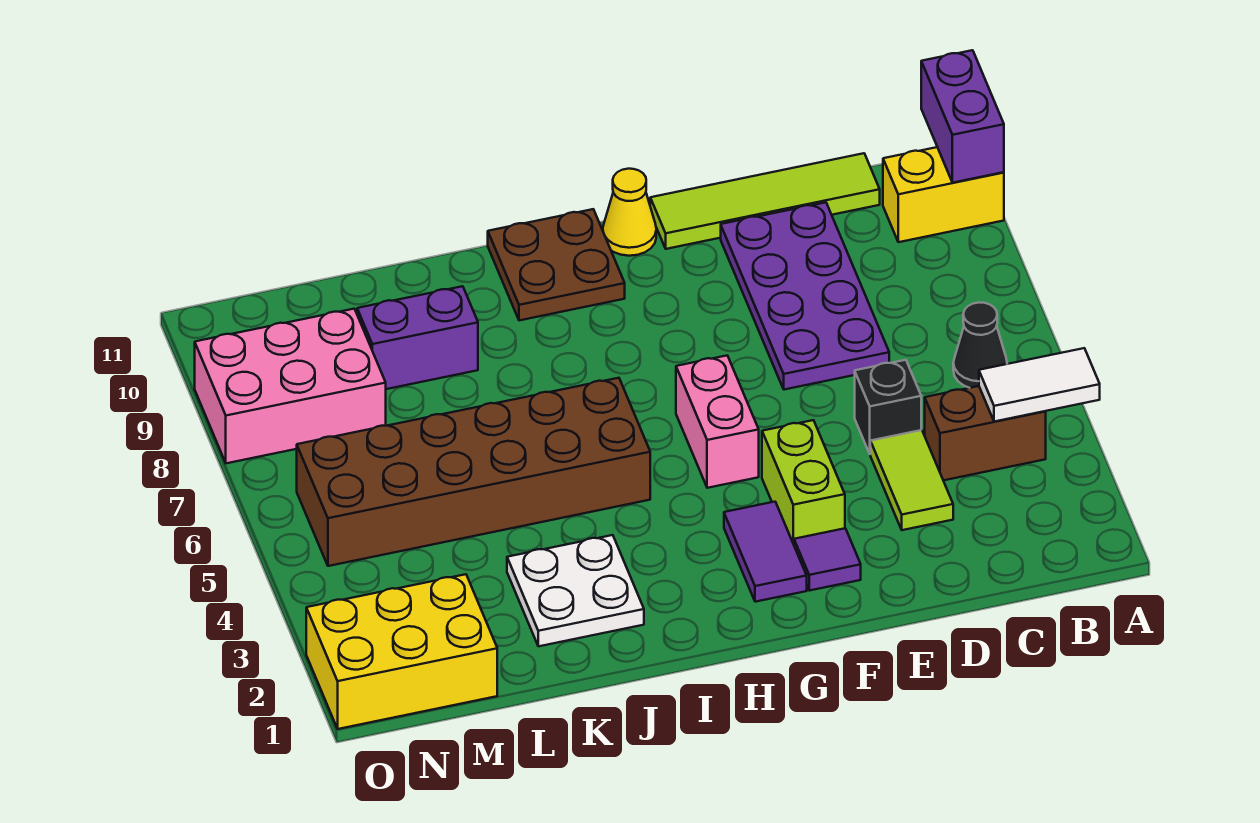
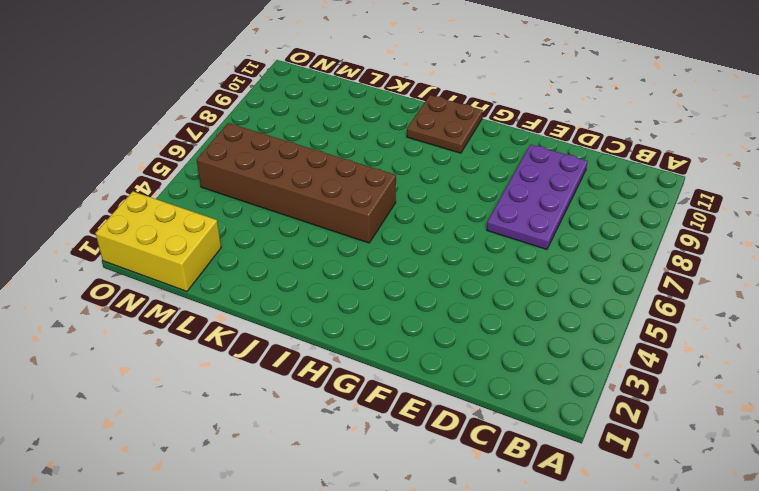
none -> yellow 1x2 brick [883,147,1004,242]
none -> brown 1x2 brick [925,386,1046,480]
none -> black 1x1 cone [953,303,1007,388]

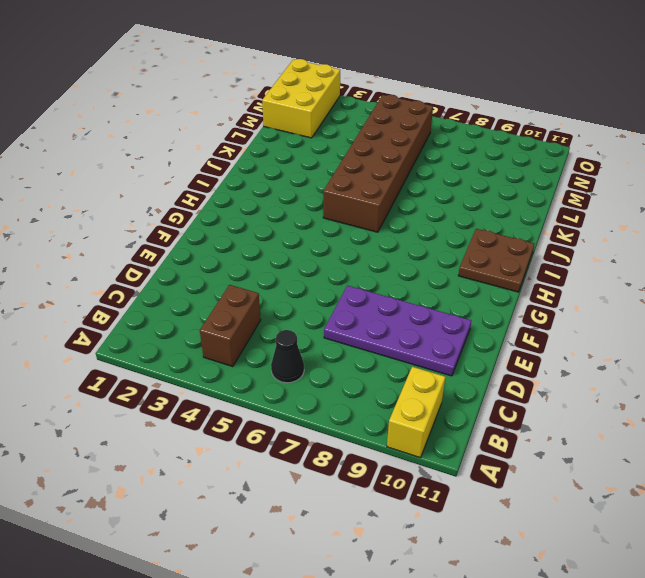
none -> lime 1x4 tile [650,153,880,249]
none -> lime 1x2 tile [870,430,953,530]
none -> black 1x1 brick [855,360,921,454]

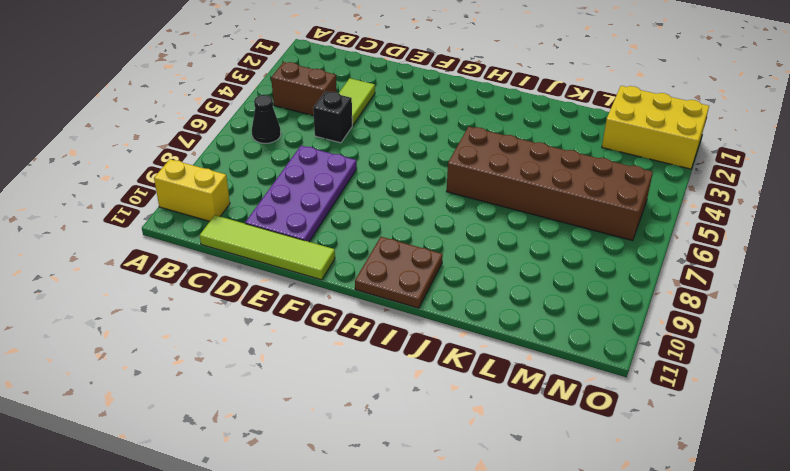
none -> purple 1x1 tile [794,528,861,591]
none -> lime 1x2 brick [762,420,845,544]
none -> purple 1x2 tile [724,502,807,602]

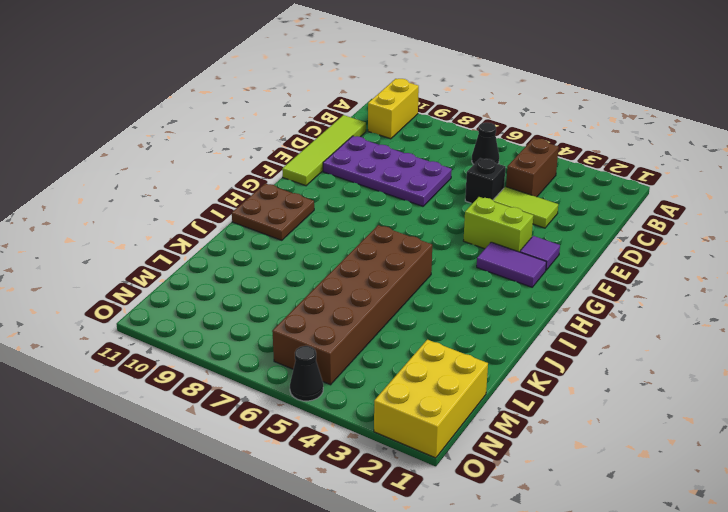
black 1x1 cone [290,346,323,401] -> none
none -> pink 1x2 brick [676,356,759,488]
none -> yellow 1x1 cone [603,169,656,256]
none -> white 2x2 plate [507,535,644,646]

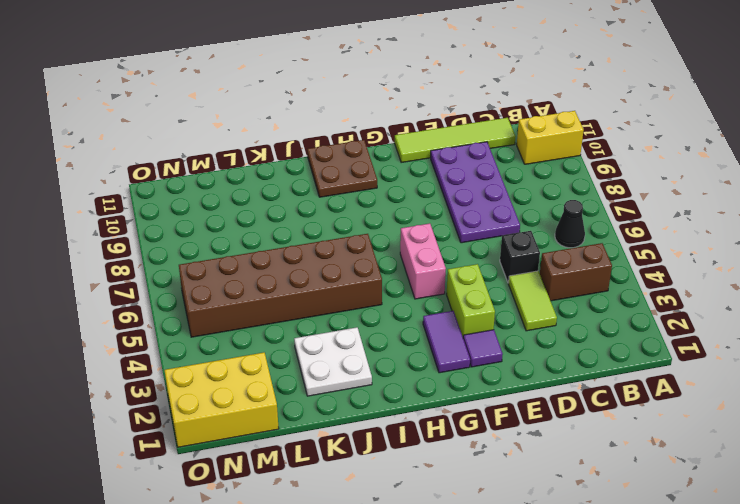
none -> yellow 1x1 cone [603,169,656,256]
none -> purple 1x2 brick [357,286,478,389]
none -> pink 2x3 brick [195,309,386,463]

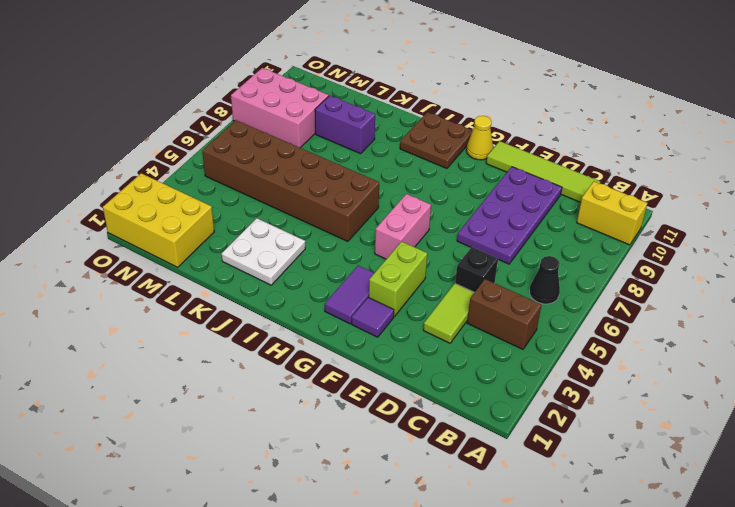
none -> white 1x2 tile [979,348,1100,422]
none -> purple 1x2 brick [921,50,1004,183]

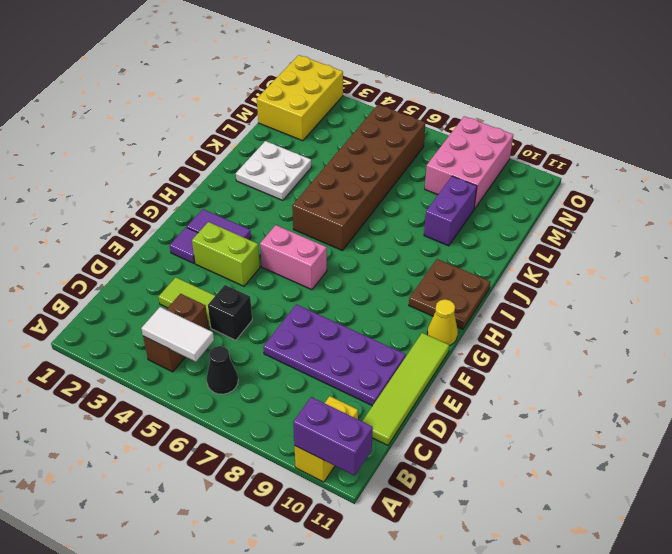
white 1x2 tile [141,307,214,362] -> white 1x2 tile turned to [979,348,1100,422]

